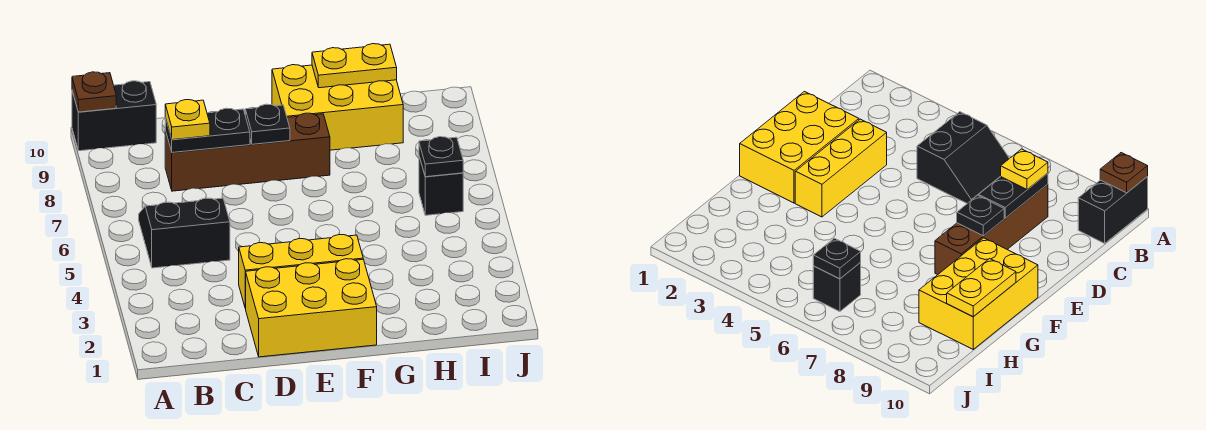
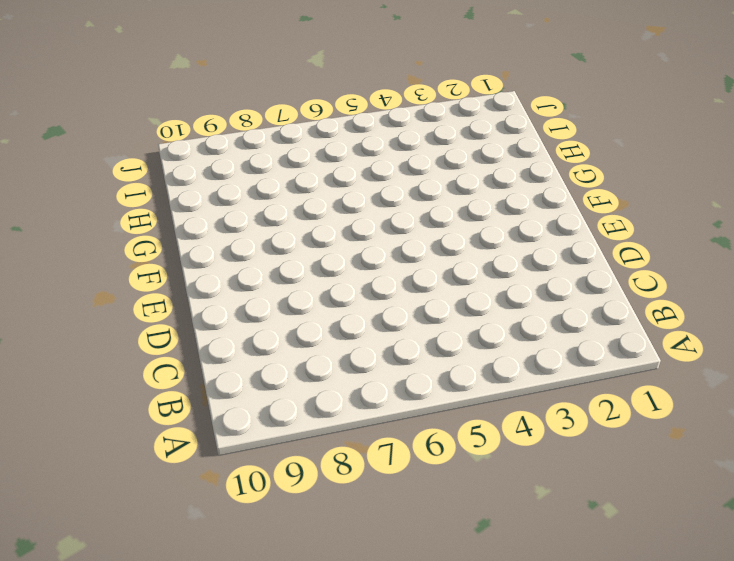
none -> black 1x2 brick [72,81,156,151]
none -> black 2x2 slope [139,198,230,268]
none -> brown 1x4 brick [165,113,330,191]

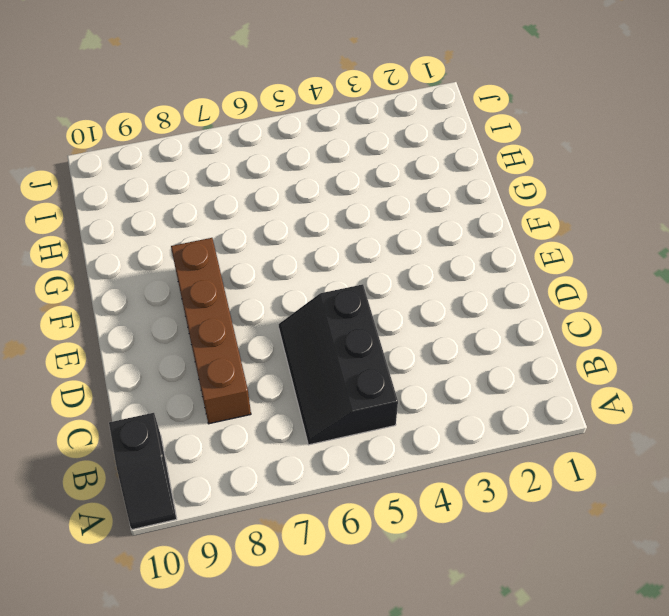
black 1x2 slope [109,413,177,530] -> black 1x2 brick [72,81,156,151]
black 2x3 slope [279,284,398,445] -> black 2x2 slope [139,198,230,268]
none -> yellow 2x3 brick [245,259,377,357]
none -> yellow 1x3 brick [239,235,363,308]
none -> yellow 2x3 brick [272,65,403,150]

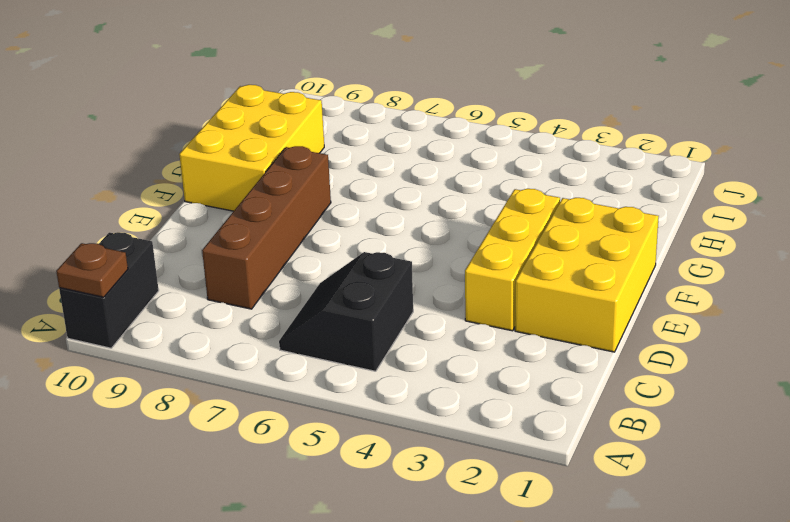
none -> black 1x1 brick [419,156,463,215]
none -> black 1x2 plate [165,108,250,152]
none -> black 1x1 plate [245,104,290,144]

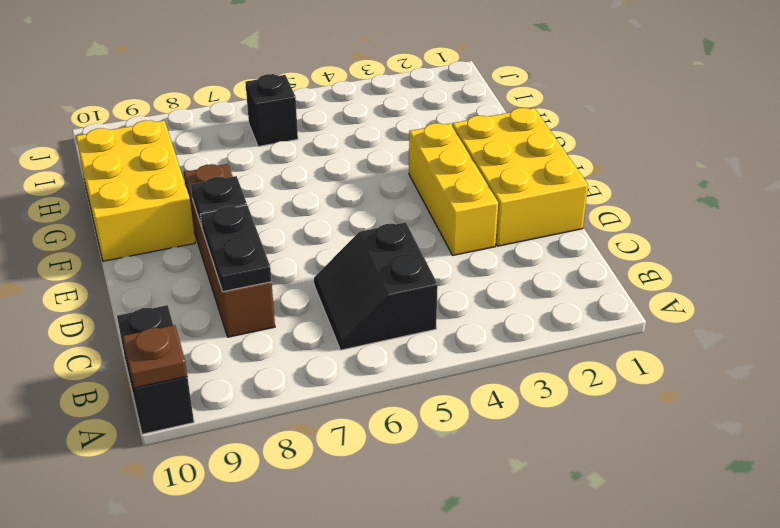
none -> yellow 1x2 plate [312,44,397,88]
none -> black 1x1 plate [419,137,463,177]
none -> yellow 1x1 plate [165,100,210,140]

